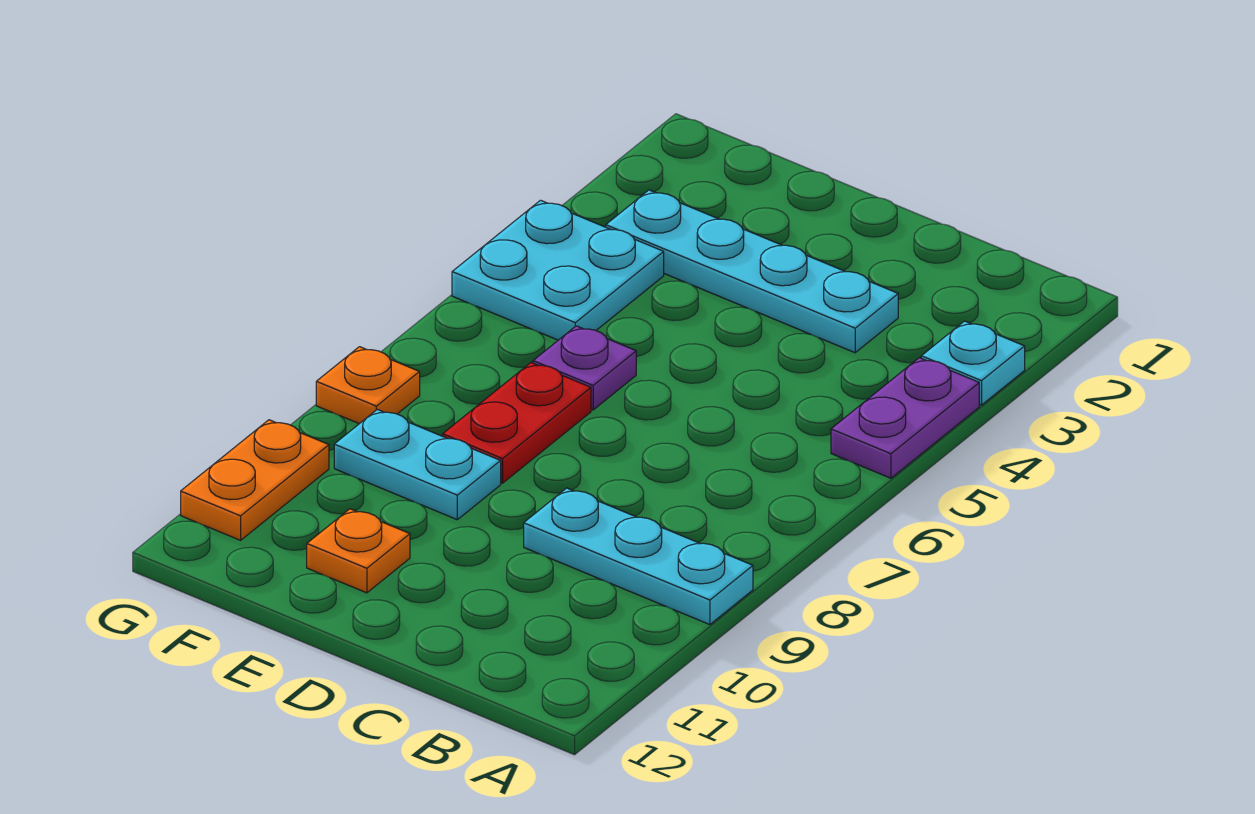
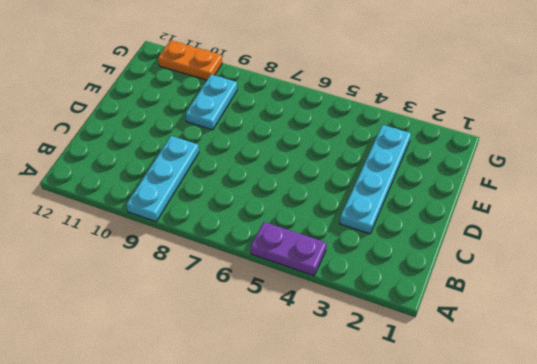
none -> cyan 1x1 plate [921,321,1025,405]
none -> purple 1x1 plate [533,326,636,410]

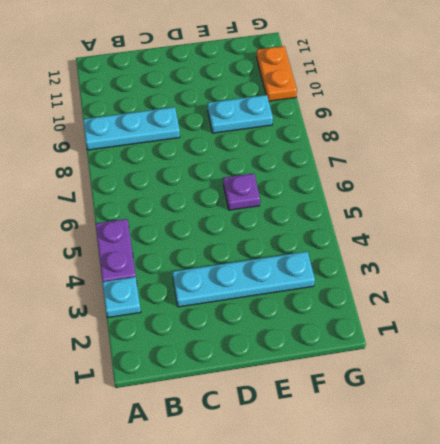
none -> red 1x2 plate [443,363,591,483]
none -> orange 1x1 plate [307,509,410,593]

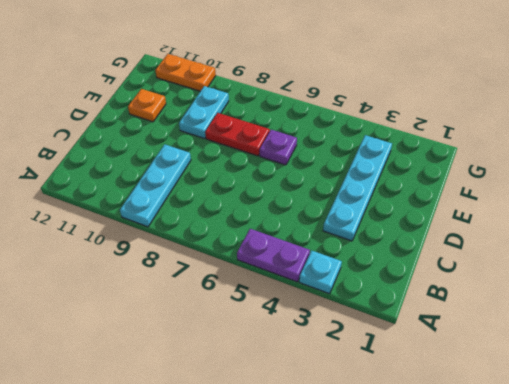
none -> cyan 2x2 plate [452,200,664,340]
none -> orange 1x1 plate [316,347,420,424]

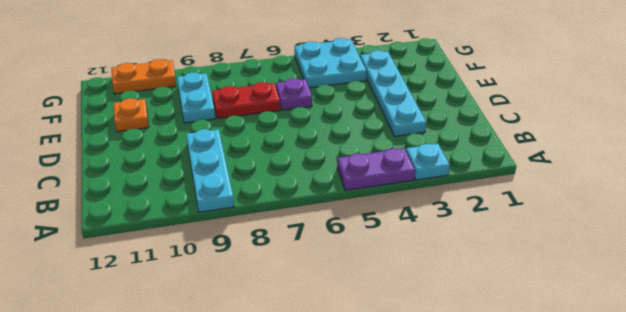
none -> orange 1x1 plate [316,347,420,424]

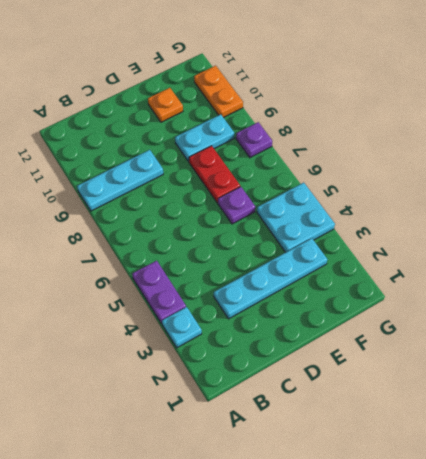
purple 1x1 plate [236,122,272,158] -> orange 1x1 plate [316,347,420,424]

